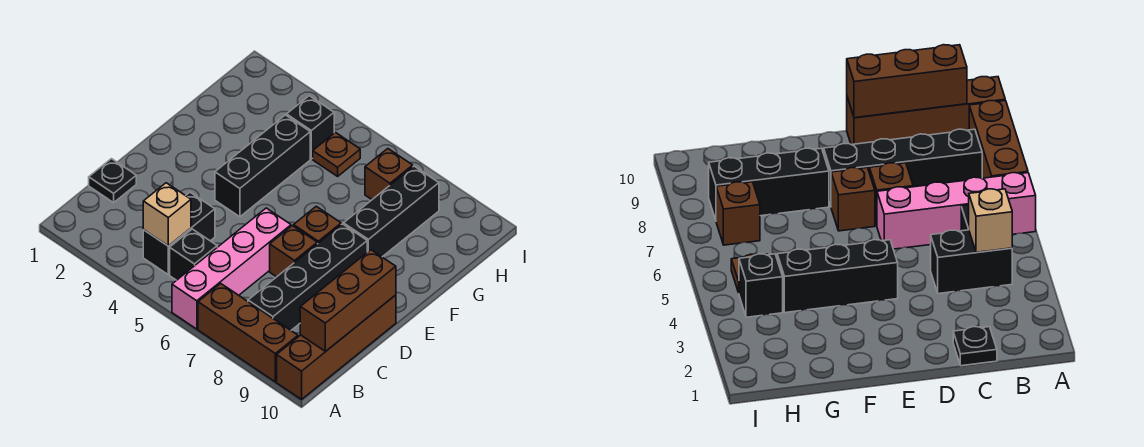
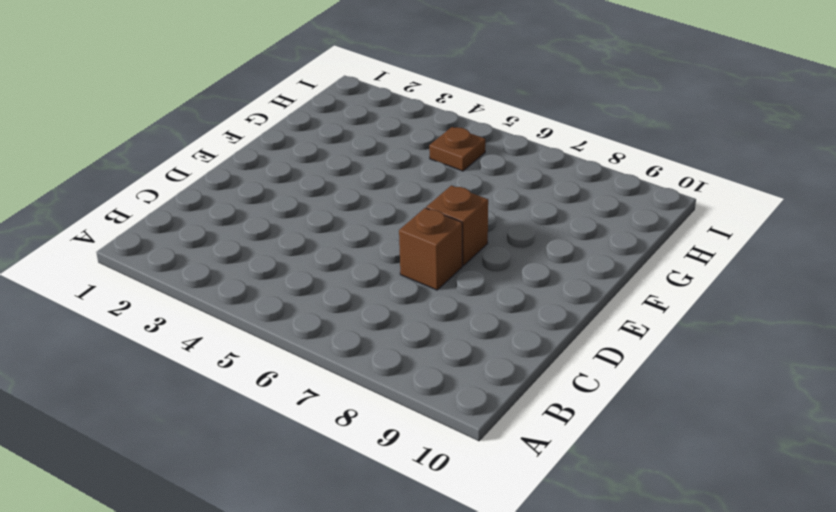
none -> pink 1x4 brick [172,208,291,329]
none -> brown 1x3 brick [198,284,298,382]
none -> brown 1x4 brick [277,295,396,399]

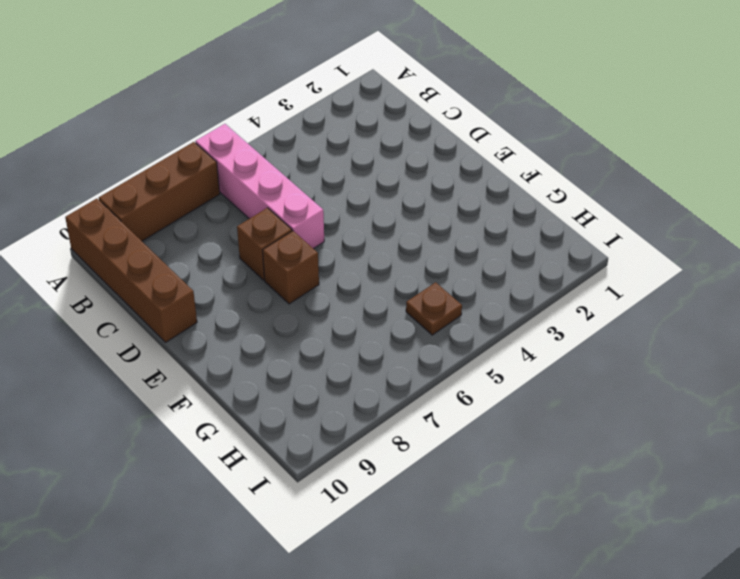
none -> black 1x2 brick [143,192,215,274]
none -> black 1x1 brick [170,229,217,280]
none -> black 1x4 brick [248,224,367,330]

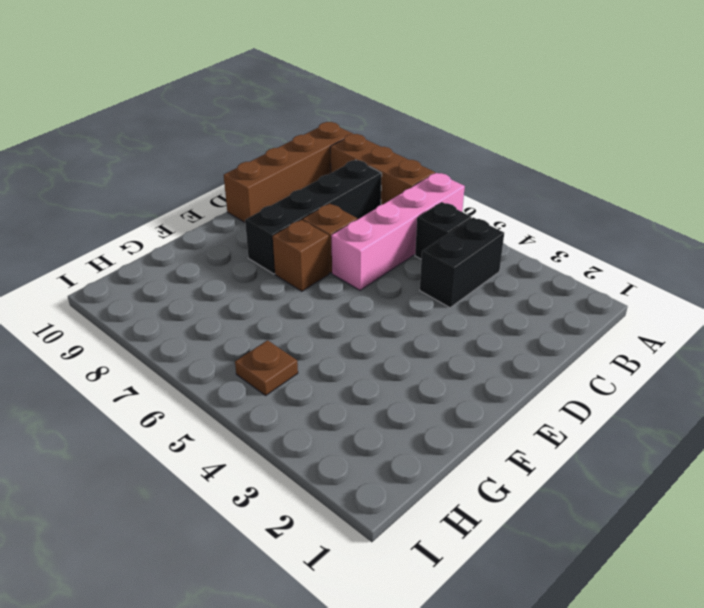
none -> black 1x1 plate [89,159,136,203]
none -> black 1x3 brick [215,115,310,217]
none -> black 1x3 brick [344,166,439,257]

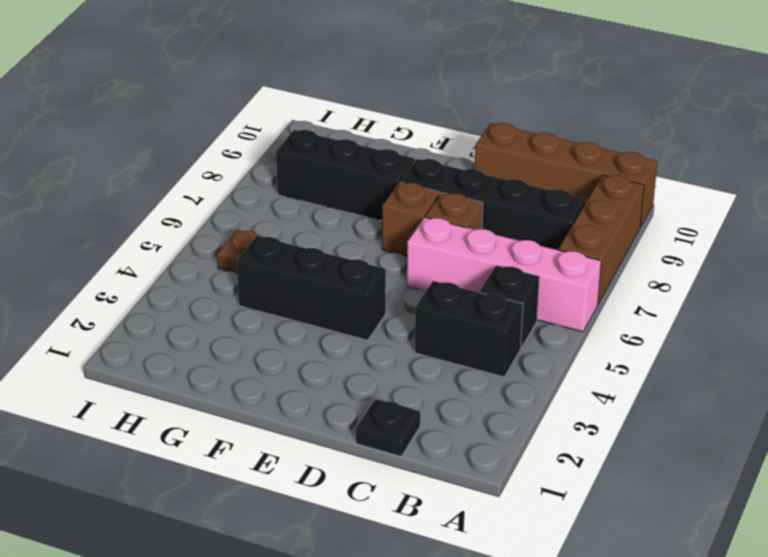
none -> black 1x1 brick [287,96,334,159]
none -> brown 1x1 brick [365,149,413,199]
none -> tan 1x1 brick [143,183,191,246]

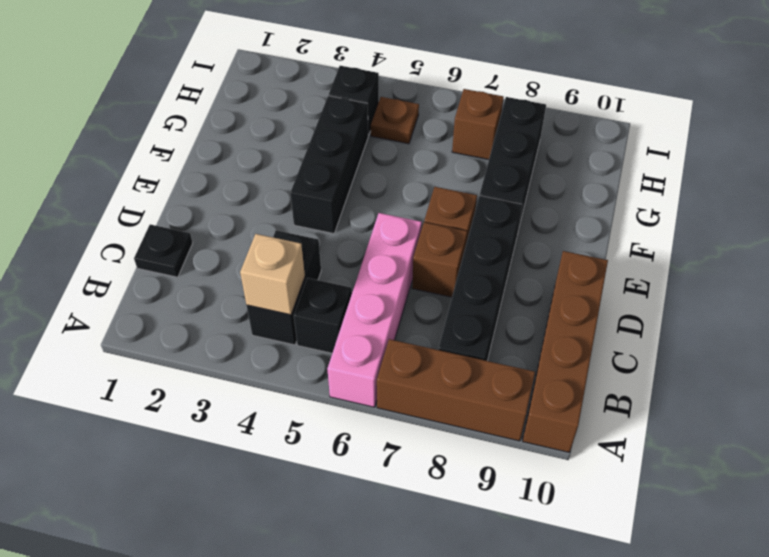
none -> brown 1x3 brick [300,250,396,351]

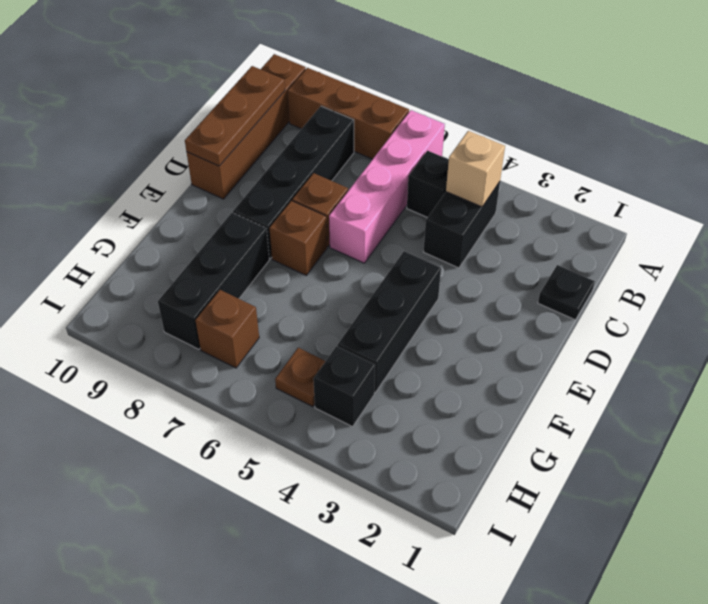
brown 1x3 plate [185,66,285,166] -> brown 1x3 brick [300,250,396,351]

